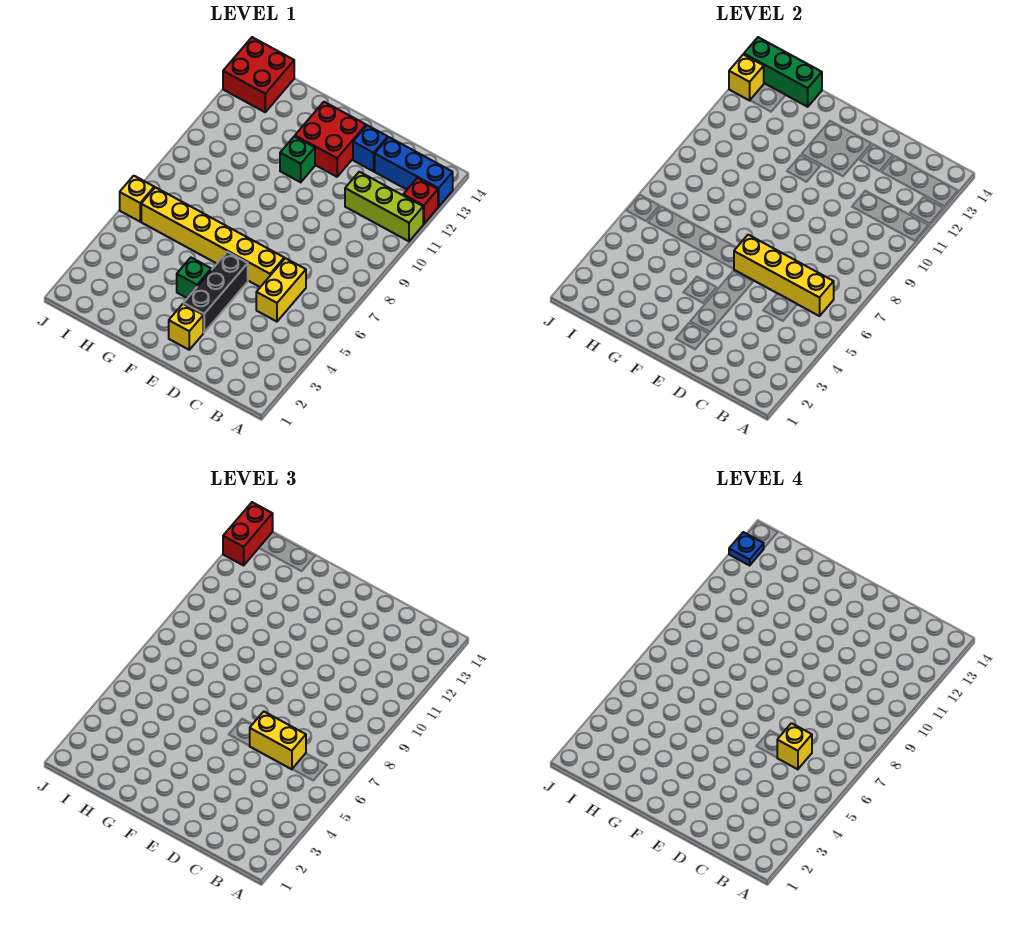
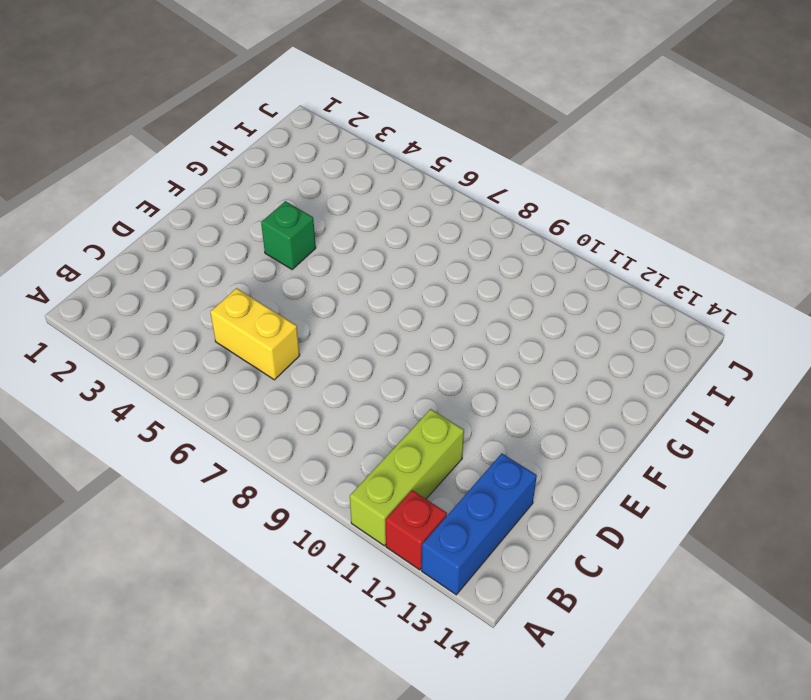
none -> yellow 1x6 brick [141,187,284,287]
none -> blue 1x1 brick [353,125,388,171]
none -> yellow 1x1 brick [169,304,203,350]

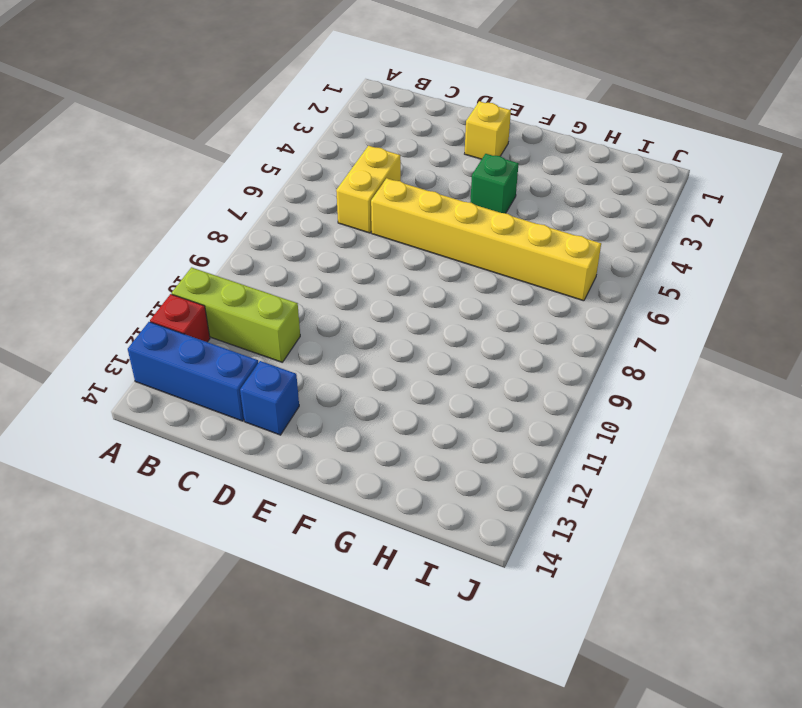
none -> black 1x3 brick [184,252,248,332]
none -> red 2x2 brick [295,102,366,177]
none -> green 1x1 brick [280,136,315,182]

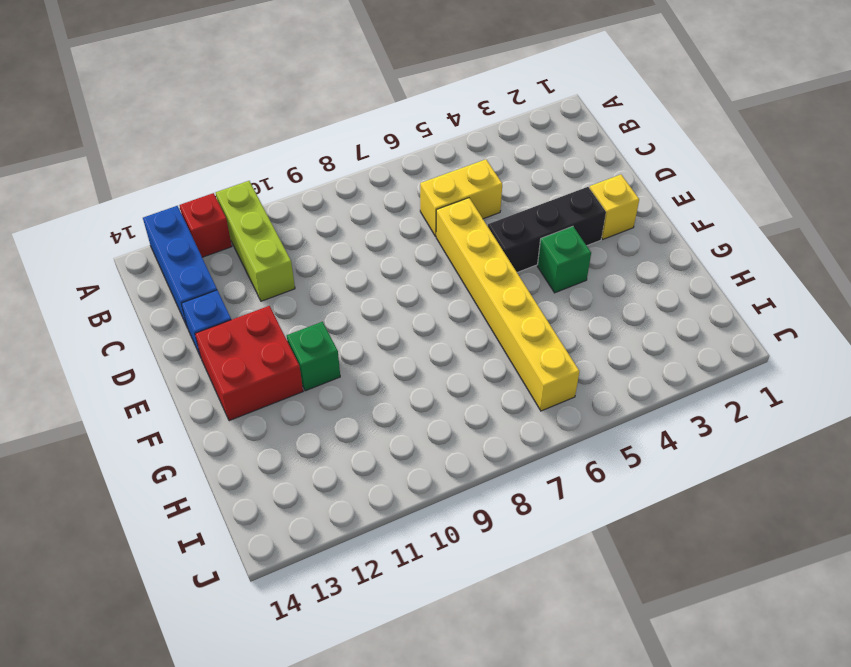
none -> red 2x2 brick [223,37,294,112]
none -> yellow 1x1 brick [120,176,154,221]
none -> yellow 1x4 brick [734,235,834,316]

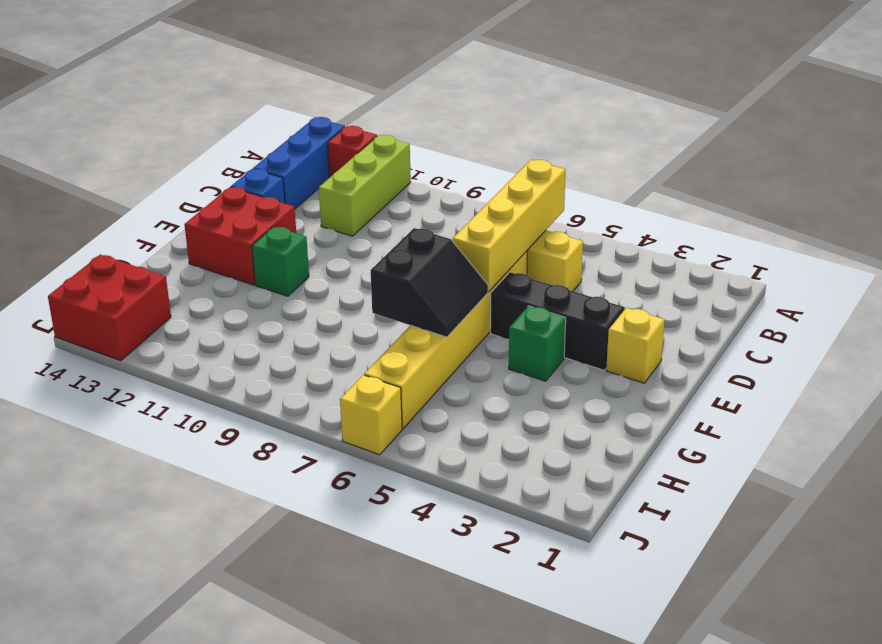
black 2x2 slope [370,228,488,337] -> none
none -> green 1x3 brick [744,37,822,107]
none -> yellow 1x1 brick [729,54,764,100]
none -> yellow 1x2 brick [250,711,306,769]

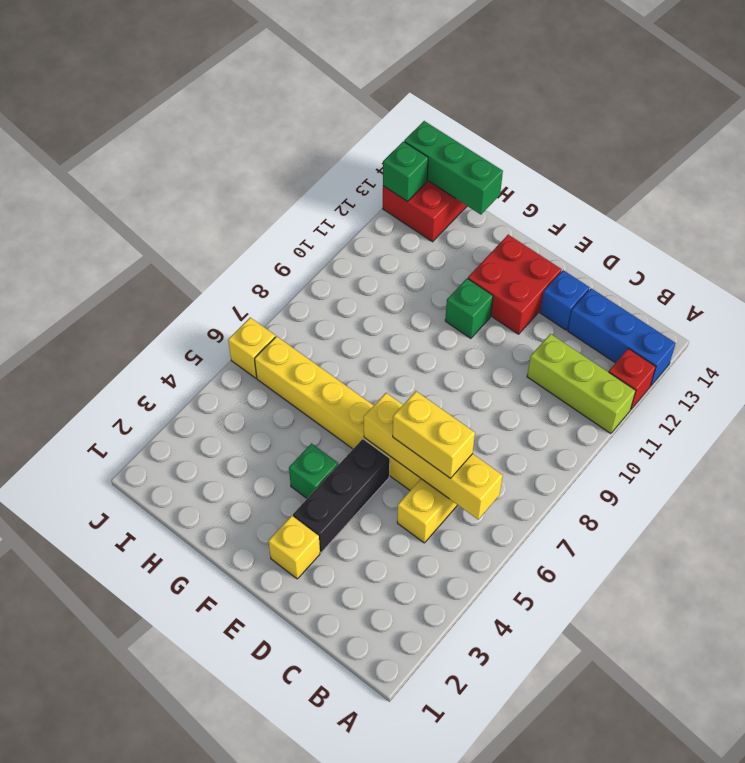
green 1x1 brick [383,141,428,202] -> yellow 1x1 brick [729,54,764,100]
none -> red 1x2 brick [223,502,273,565]
none -> yellow 1x1 brick [777,723,812,769]
none -> blue 1x1 plate [729,532,764,565]

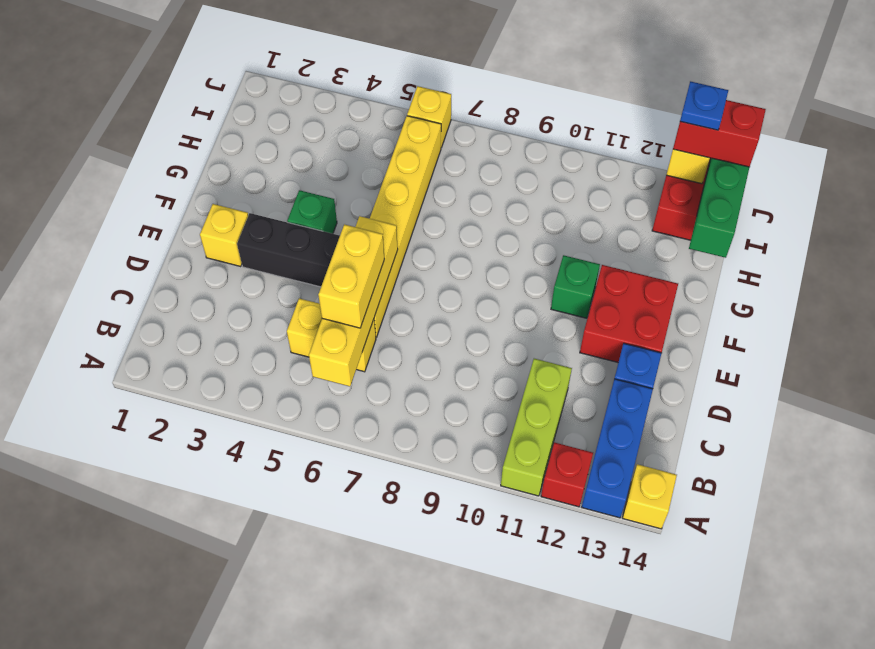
yellow 1x1 brick [623,464,677,529] -> yellow 1x1 brick moved to [777,723,812,769]

